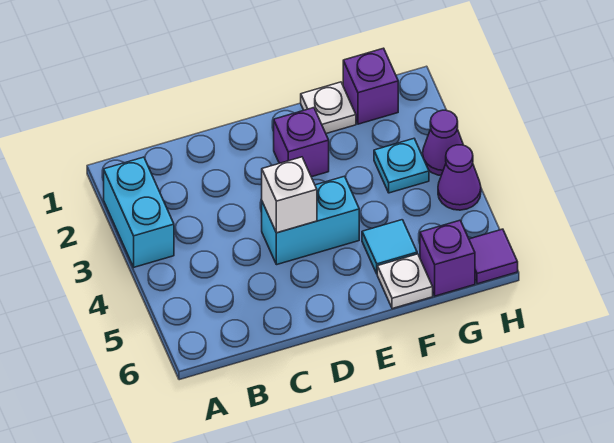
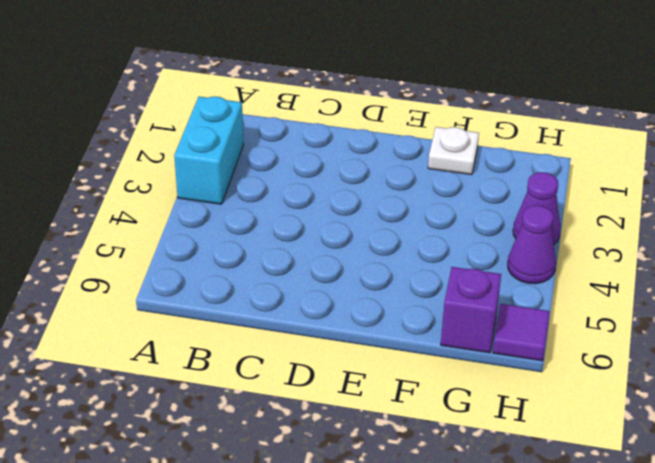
none -> cyan 1x2 brick [262,176,359,265]
none -> purple 1x1 brick [274,108,329,177]
none -> cyan 1x1 tile [362,220,417,273]

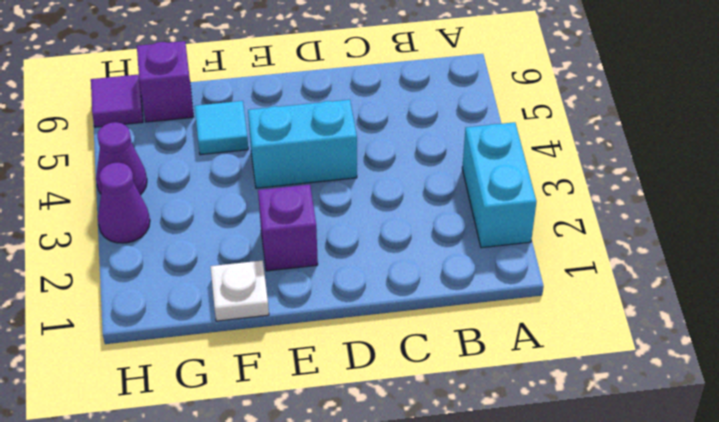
none -> white 1x1 plate [377,254,433,309]
none -> purple 1x1 brick [343,48,398,124]
none -> cyan 1x1 plate [374,139,429,193]

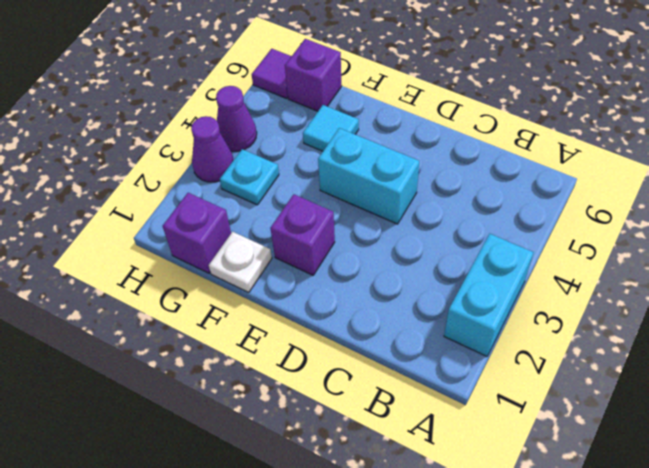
none -> white 1x1 plate [377,254,433,309]
none -> white 1x1 brick [262,157,317,233]

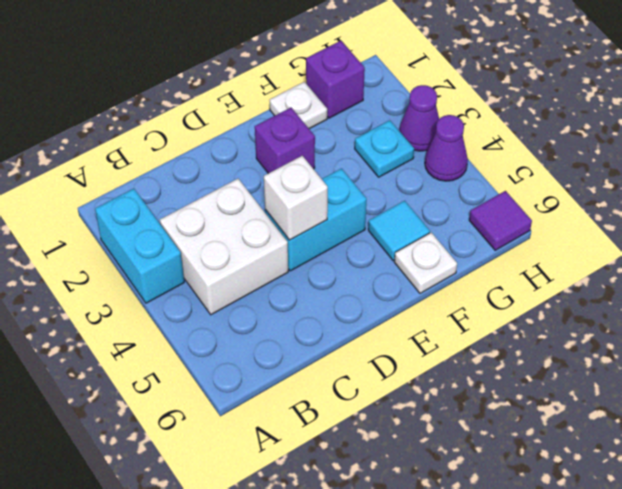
white 2x2 brick [160,179,288,315] -> none
none -> purple 1x1 brick [420,220,475,296]

